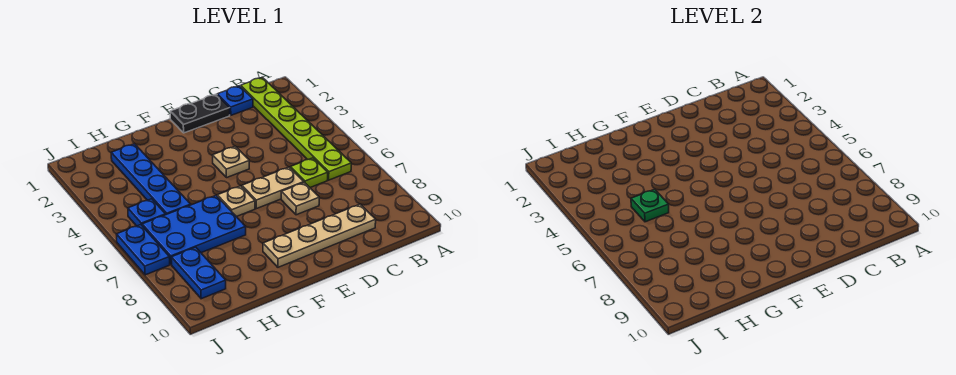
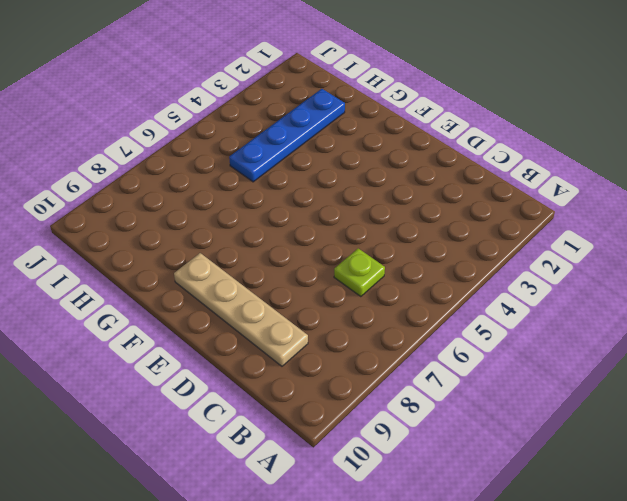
none -> lime 1x6 plate [241,77,351,180]
none -> blue 1x1 plate [217,86,253,115]
none -> black 1x2 plate [170,94,230,133]

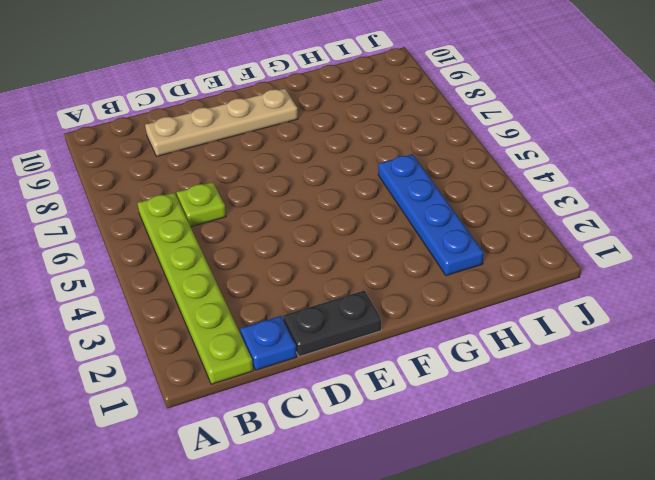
none -> tan 1x2 plate [242,167,304,209]
none -> tan 1x1 plate [281,183,319,215]
none -> tan 1x1 plate [213,146,249,178]

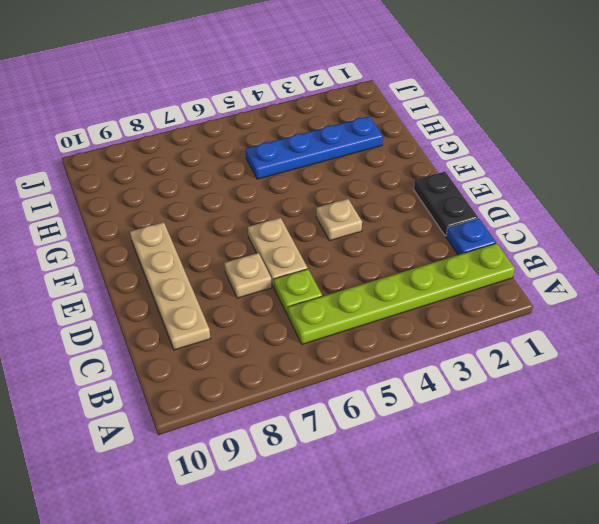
none -> tan 1x1 plate [217,186,255,217]
none -> blue 2x3 plate [142,196,246,265]
none -> blue 1x1 plate [128,199,166,226]

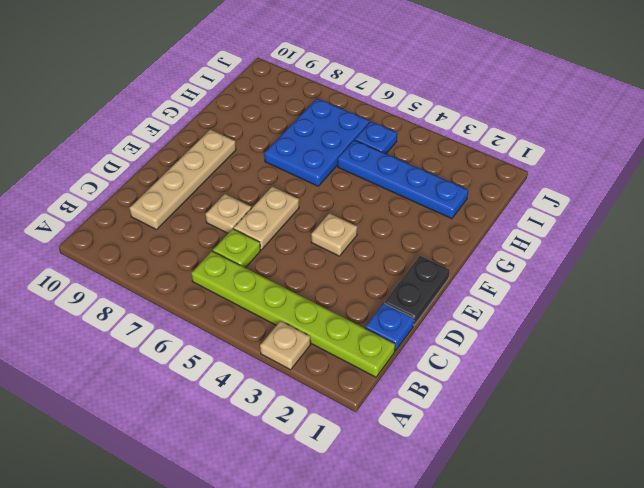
tan 1x1 plate [260,321,311,370] -> tan 1x1 plate moved to [217,186,255,217]
none -> blue 1x2 plate [171,247,226,299]
none -> blue 1x2 plate [116,225,170,275]
none -> green 1x1 plate [631,189,669,222]

